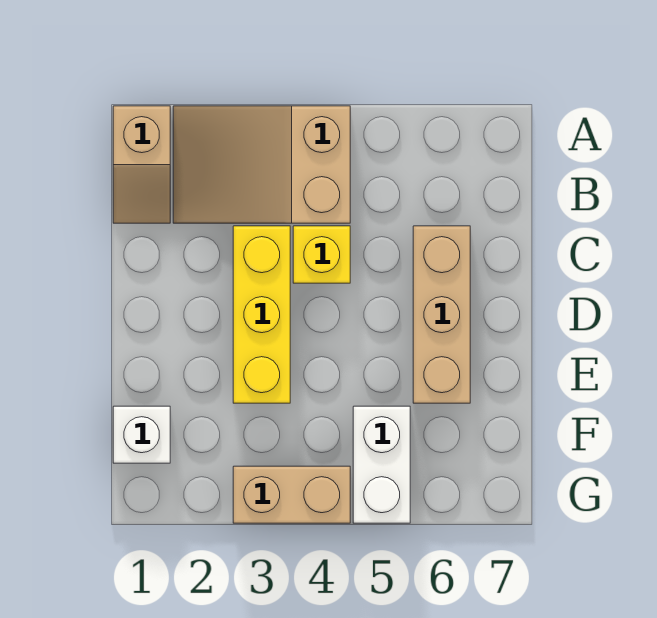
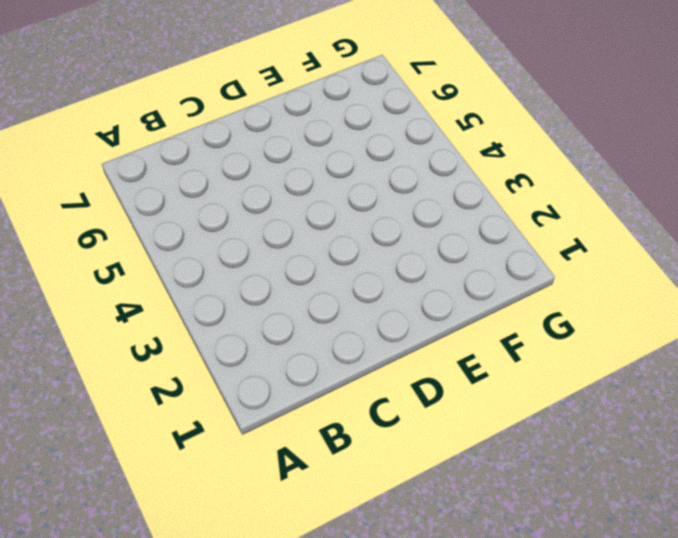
none -> tan 1x2 slope [113,106,170,223]
none -> tan 2x3 slope [173,106,350,223]

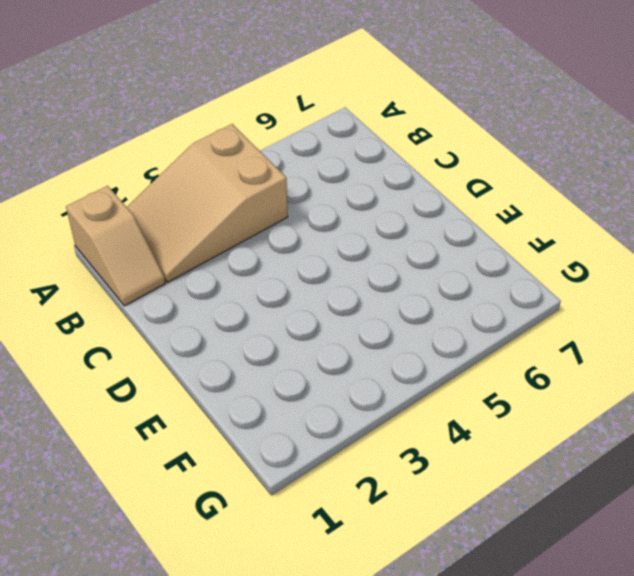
none -> yellow 1x3 brick [233,226,290,403]
none -> yellow 1x1 brick [293,226,350,283]

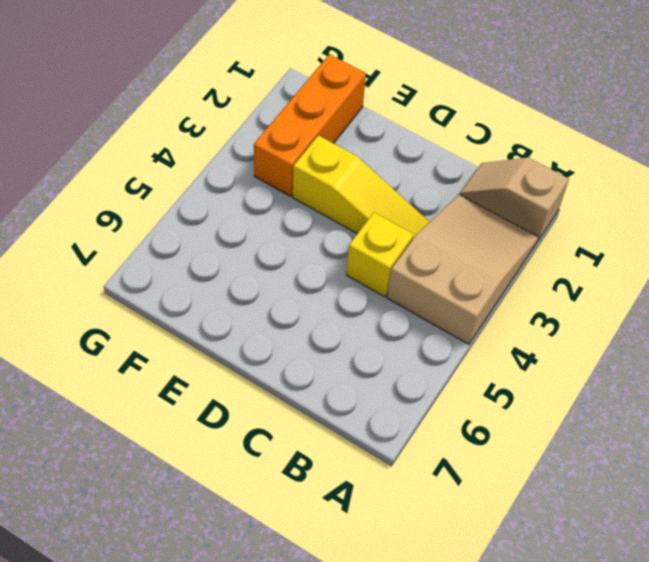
yellow 1x3 slope [293,135,429,238] -> yellow 1x3 brick [233,226,290,403]
orange 1x3 brick [254,54,366,196] -> white 1x1 brick [113,406,170,463]
none -> tan 1x3 brick [413,226,470,403]
none -> white 1x2 brick [353,406,410,523]

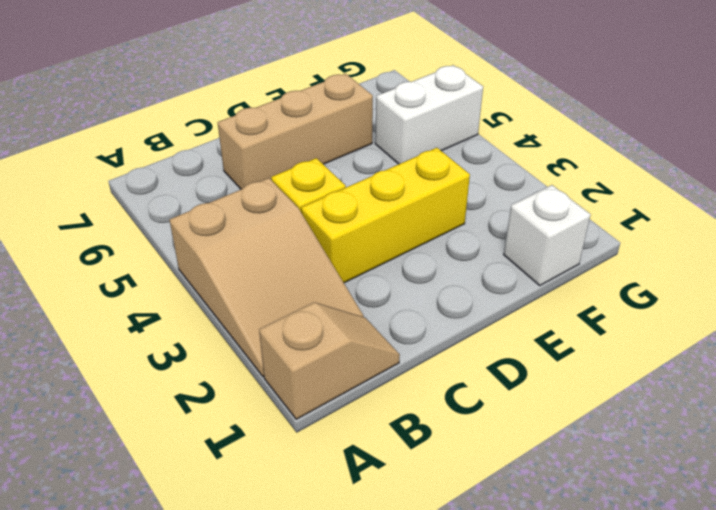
none -> tan 1x2 brick [233,466,350,523]

